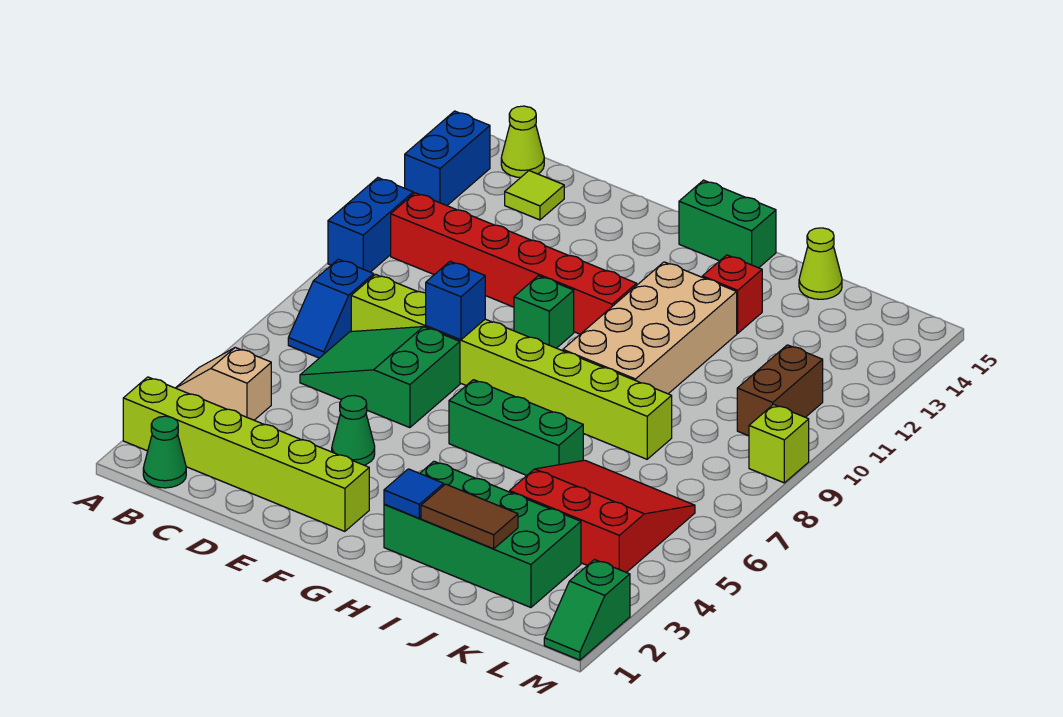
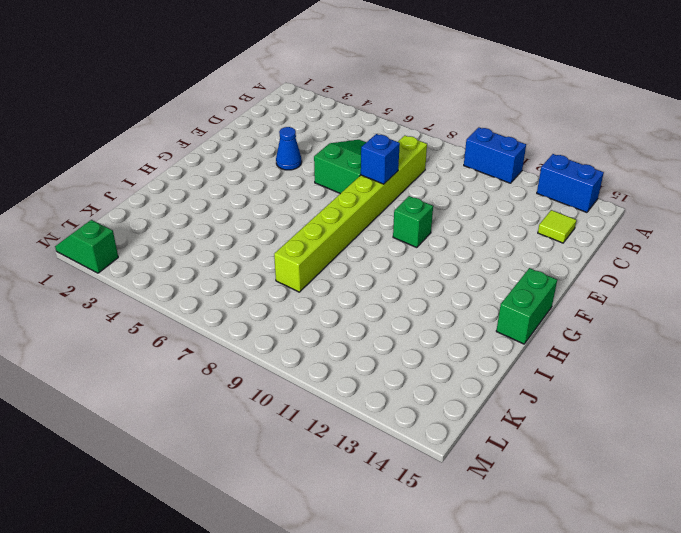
blue 1x1 cone [276,127,302,170] -> green 1x1 cone [332,395,375,465]
none -> lime 1x6 brick [123,377,369,531]
none -> tan 1x2 slope [176,348,271,420]
none -> green 1x1 cone [143,416,186,488]

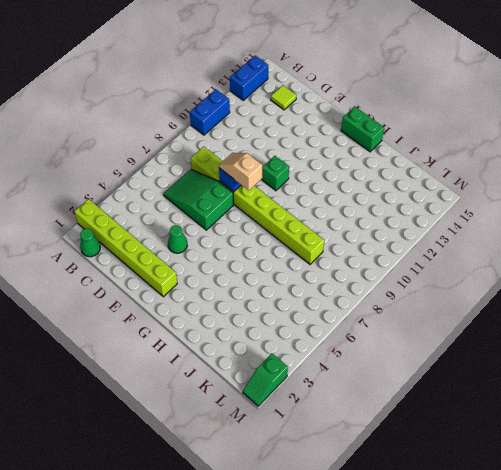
tan 1x2 slope [219,153,262,190] -> tan 1x2 slope moved to [176,348,271,420]
none -> blue 1x2 slope [288,259,374,358]
none -> red 1x6 brick [391,193,637,334]
none -> lime 1x1 cone [501,106,544,178]

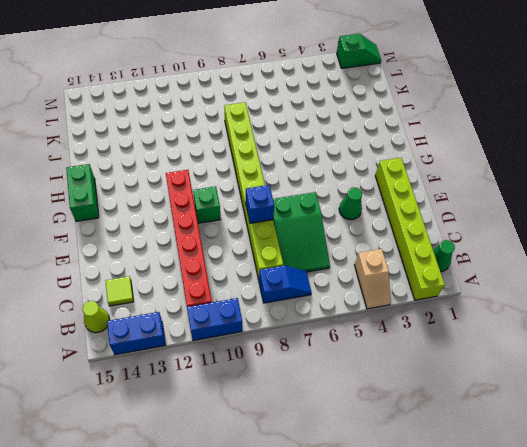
none -> green 1x3 brick [449,380,583,475]
none -> green 2x4 brick [384,461,581,607]
none -> tan 2x4 brick [563,262,737,394]

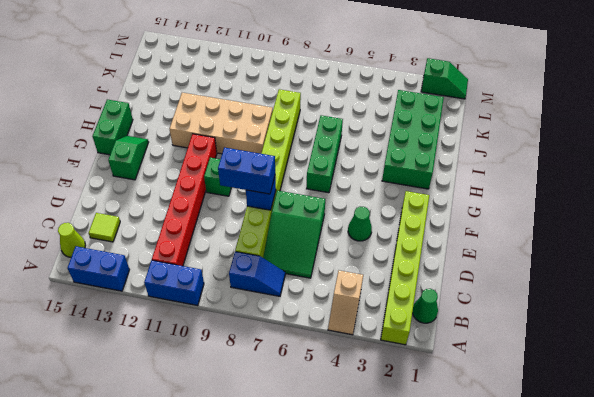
blue 1x2 brick [218,148,275,194] -> none
green 1x2 slope [108,136,149,180] -> none
none -> red 1x1 brick [702,255,762,333]
none -> red 3x3 slope [510,460,695,572]
none -> lime 1x1 cone [799,228,842,299]

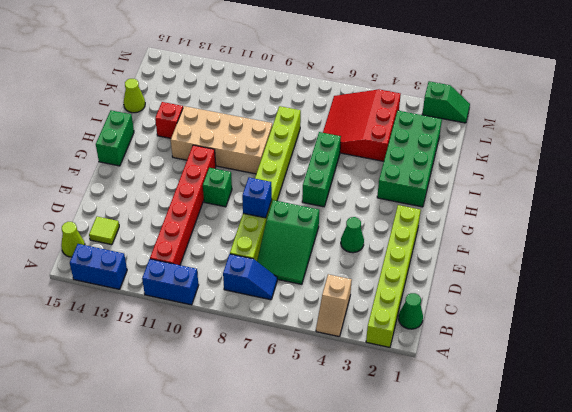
none -> brown 1x2 brick [737,345,823,436]
none -> lime 1x1 brick [749,405,809,483]
none -> blue 1x1 tile [384,469,444,518]

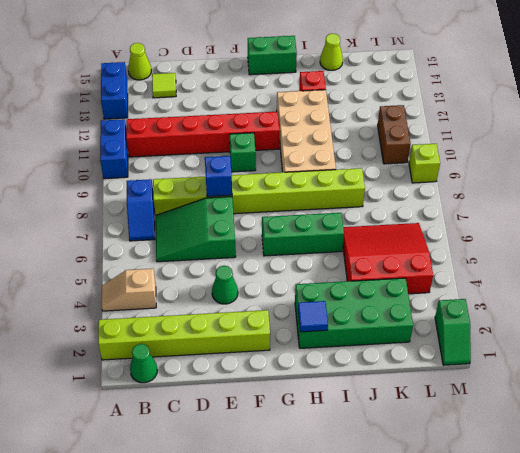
none -> brown 1x2 tile [421,484,518,549]

